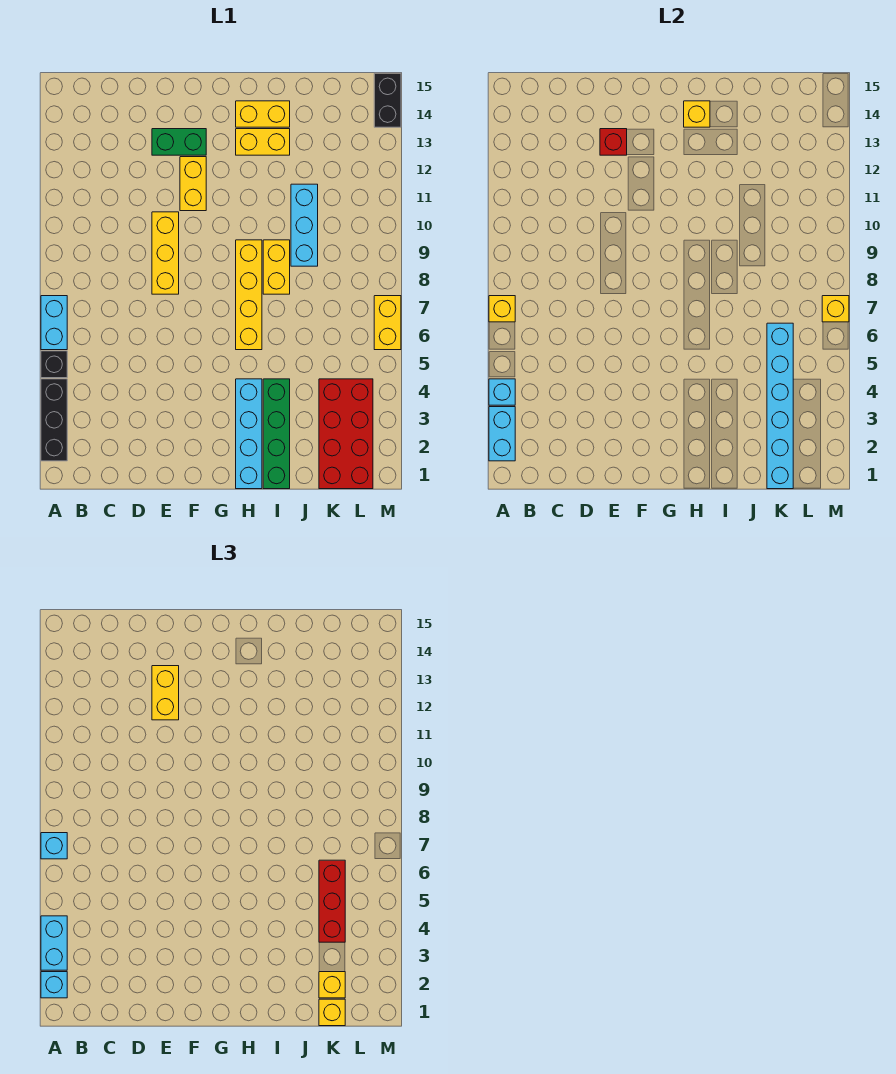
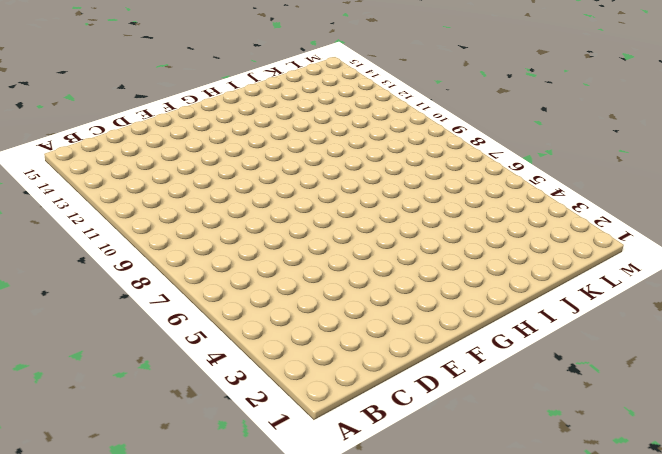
none -> black 1x3 brick [41,379,67,461]
none -> black 1x1 brick [41,351,67,378]
none -> cyan 1x2 brick [41,296,67,350]
none -> yellow 1x3 brick [152,212,179,294]

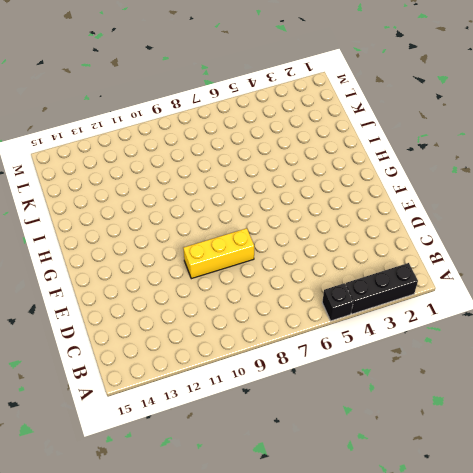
none -> cyan 1x2 brick [41,296,67,350]
none -> green 1x2 brick [152,129,206,155]
none -> yellow 1x2 brick [180,157,206,211]
none -> cyan 1x4 brick [236,379,262,489]

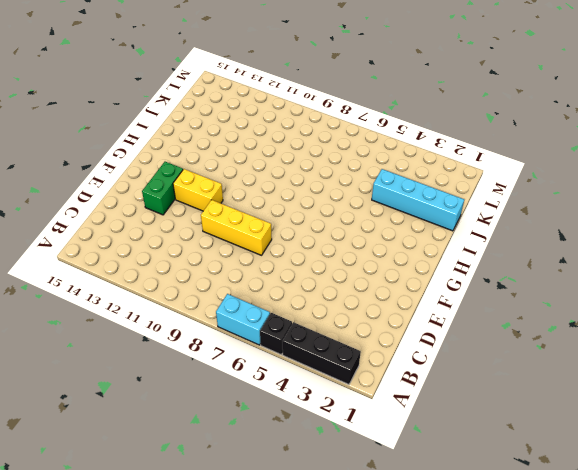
cyan 1x4 brick [372,169,464,231] -> cyan 1x4 brick moved to [236,379,262,489]
none -> yellow 1x4 brick [236,240,262,350]
none -> yellow 1x2 brick [236,129,290,155]
none -> yellow 1x2 brick [236,101,290,127]
none -> green 1x4 brick [263,379,290,489]

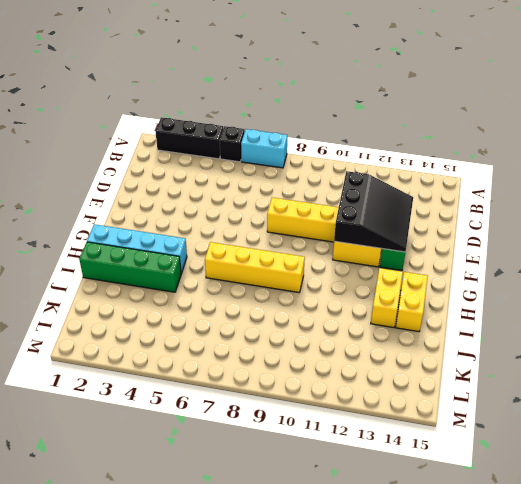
black 3x3 slope [334,171,413,252] -> red 1x1 brick [600,129,627,155]
none -> yellow 1x2 brick [263,240,290,294]
none -> cyan 1x3 brick [291,184,318,266]
none -> red 2x4 brick [319,379,373,489]
none -> yellow 1x2 brick [374,296,401,350]

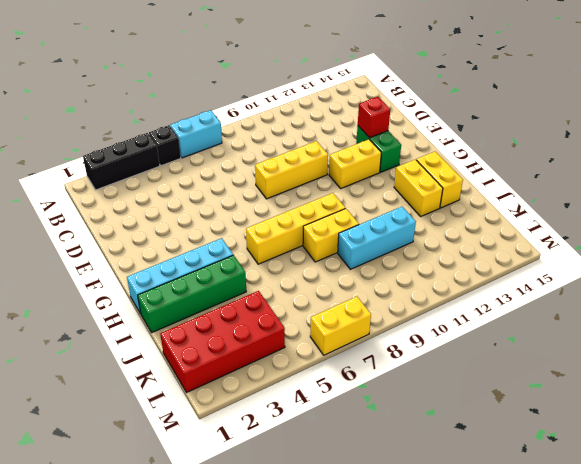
none -> black 1x2 brick [374,73,401,127]
none -> cyan 1x2 brick [489,407,515,461]
none -> cyan 1x1 brick [489,379,515,405]
none -> yellow 1x1 brick [489,296,515,322]

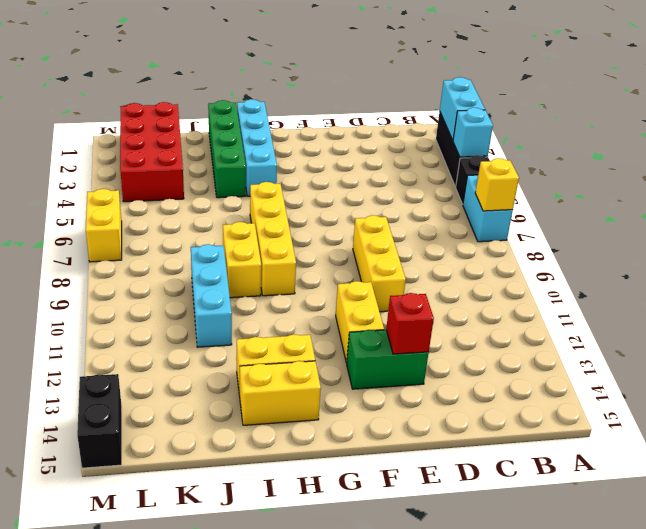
none -> yellow 1x1 brick [684,101,710,127]
none -> cyan 1x6 brick [767,323,793,489]
none -> yellow 1x1 brick [822,296,849,322]
none -> cyan 1x1 brick [41,972,67,998]

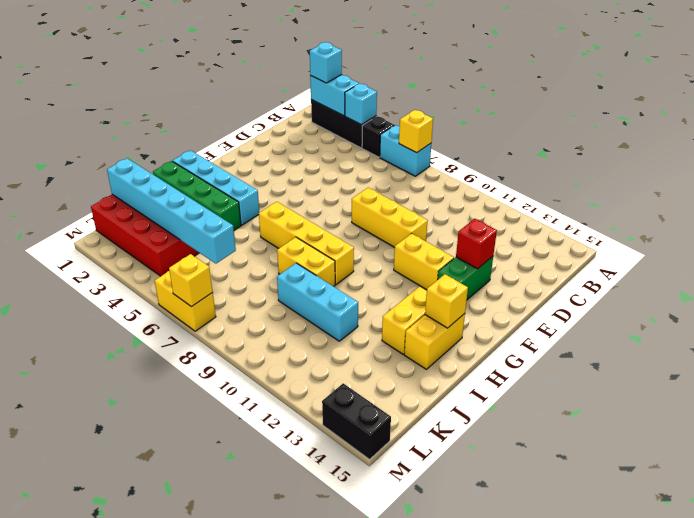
none -> cyan 1x2 brick [41,916,67,970]
none -> cyan 1x1 brick [41,833,67,859]
none -> yellow 1x2 brick [152,666,179,720]
none -> yellow 1x1 brick [319,999,345,1026]

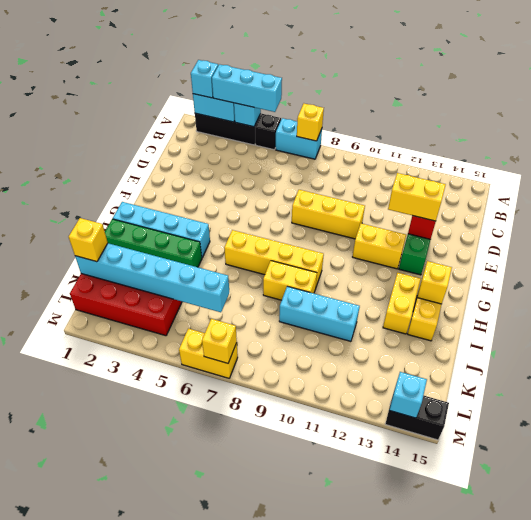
cyan 1x3 brick [212,64,282,112] -> cyan 1x2 brick [41,916,67,970]
cyan 1x1 brick [390,372,427,418] -> cyan 1x1 brick moved to [41,833,67,859]
none -> yellow 1x1 brick [319,972,345,998]
none -> red 1x3 brick [319,860,345,942]

